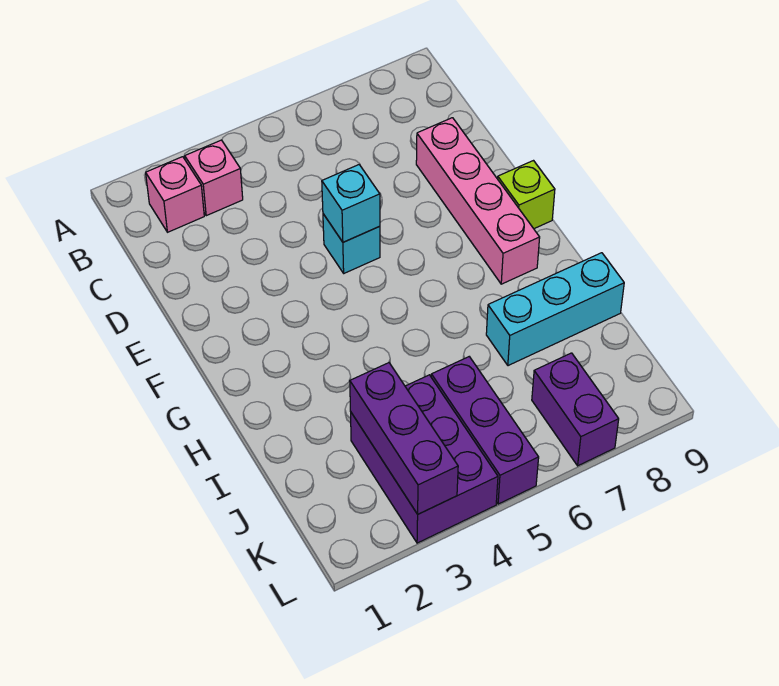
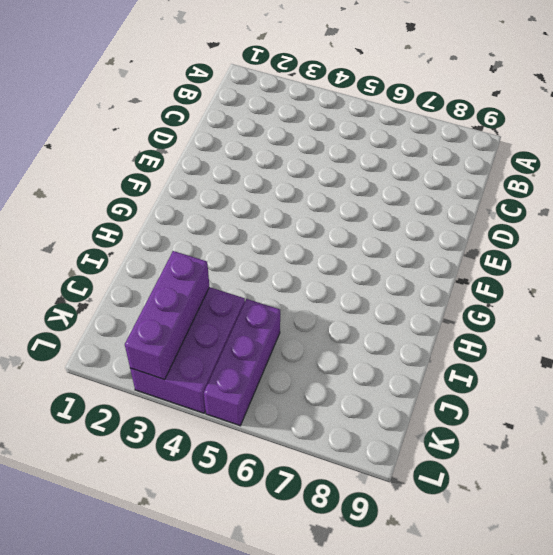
none -> pink 1x1 brick [146,157,204,232]
none -> pink 1x1 brick [185,140,243,216]

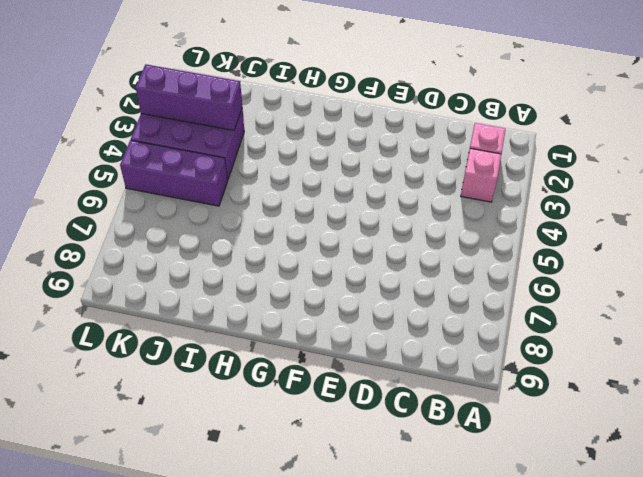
none -> pink 1x4 brick [416,118,540,284]
none -> cyan 1x1 brick [323,214,380,273]

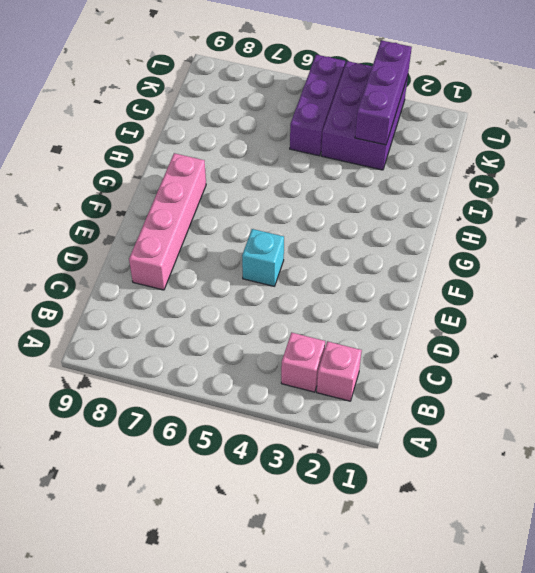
none -> lime 1x1 brick [498,161,555,229]
none -> cyan 1x3 brick [486,253,624,366]

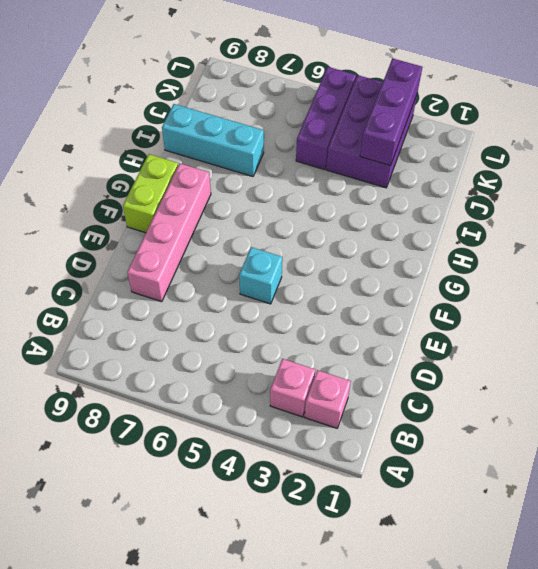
lime 1x2 brick [123,154,178,233] -> lime 1x1 brick [498,161,555,229]
none -> purple 1x2 brick [532,353,619,466]
none -> cyan 1x1 brick [322,165,380,242]

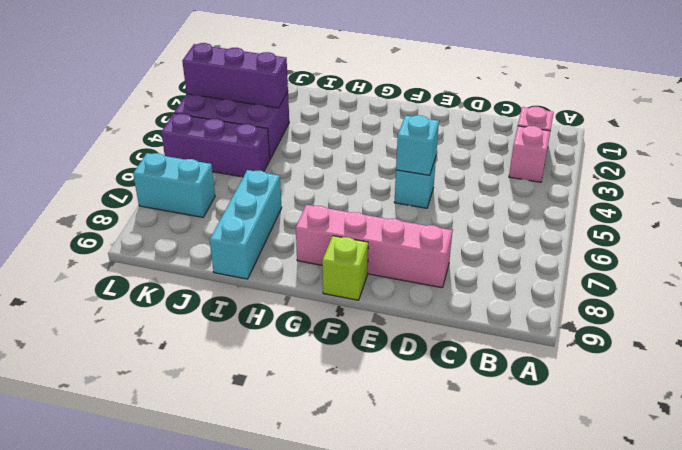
cyan 1x2 brick [133,153,215,217] -> purple 1x2 brick [532,353,619,466]

